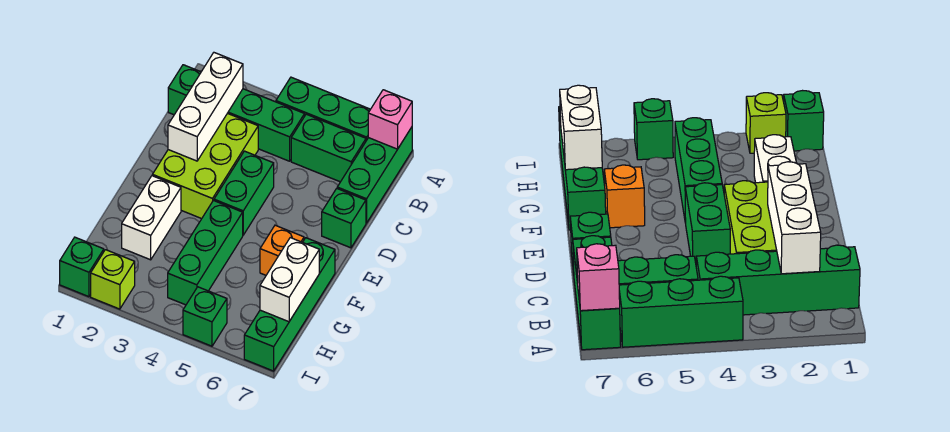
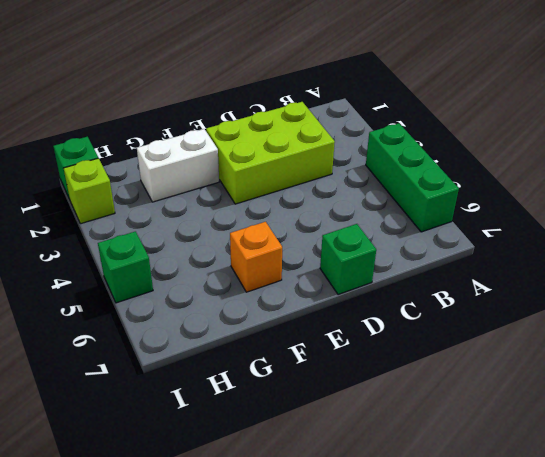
none -> green 1x3 brick [337,127,412,223]
none -> green 1x4 brick [168,65,305,161]
none -> green 1x2 brick [291,114,366,182]

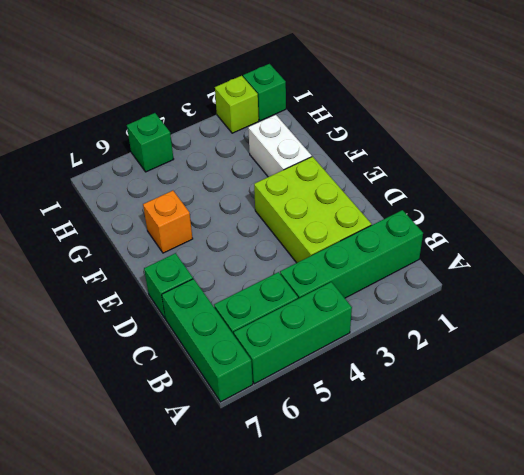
none -> green 1x2 brick [214,151,274,235]
none -> green 1x3 brick [168,201,243,305]
none -> green 1x4 brick [244,238,335,371]

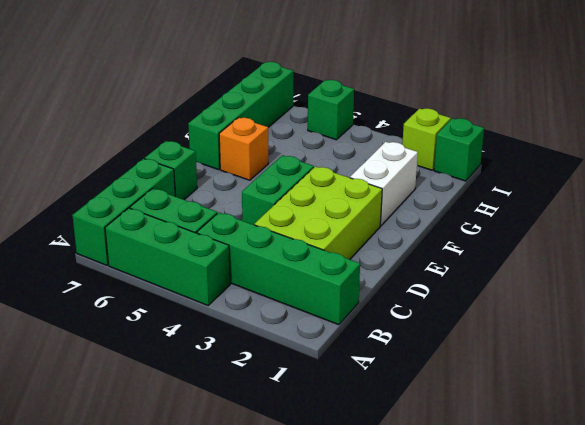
none -> green 1x3 brick [168,201,243,305]
none -> pink 1x1 brick [368,90,412,149]
none -> white 1x3 brick [168,53,243,161]

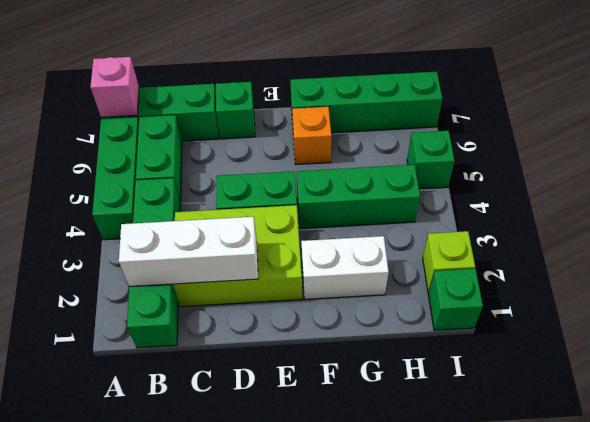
none -> white 1x2 brick [260,238,319,322]

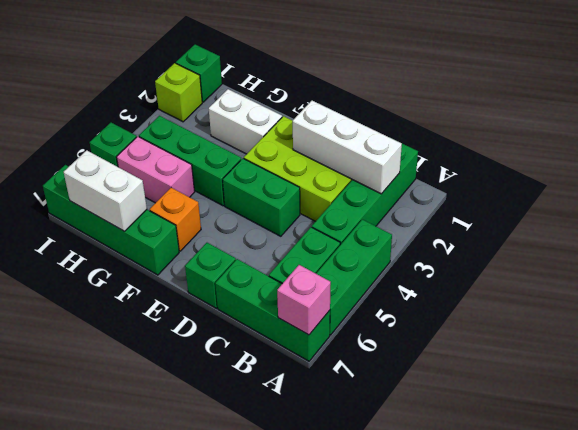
pink 1x2 brick [117,136,195,203] -> none

